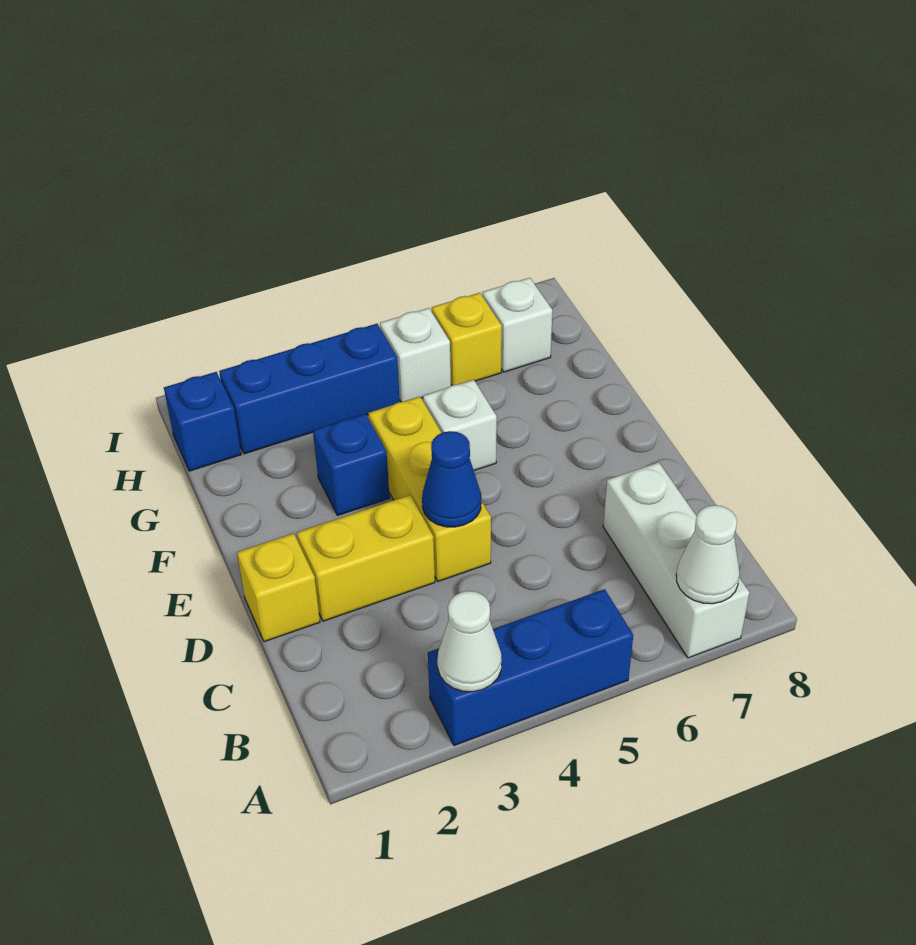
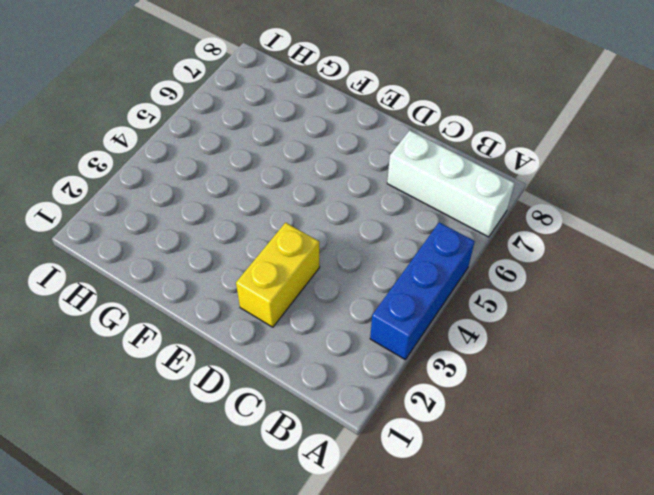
none -> yellow 1x1 brick [237,533,320,642]
none -> yellow 1x3 brick [368,397,491,581]
none -> blue 1x1 brick [313,414,390,515]

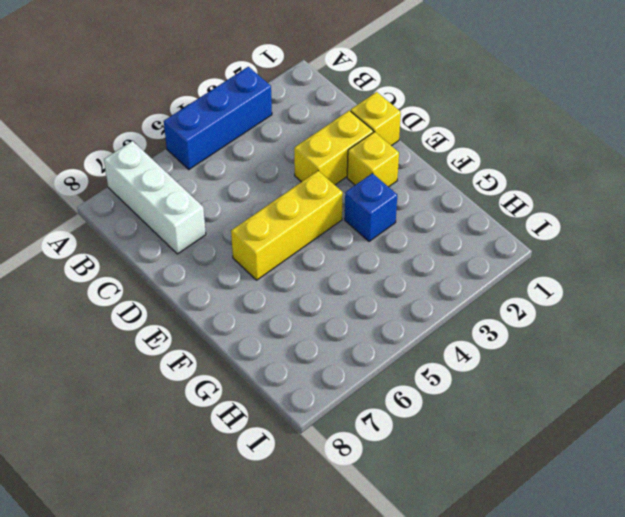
yellow 1x1 brick [347,132,399,187] -> yellow 1x1 brick moved to [432,293,502,385]
yellow 1x3 brick [231,171,343,280] -> yellow 1x3 brick turned to [368,397,491,581]
none -> white 1x1 brick [423,380,497,470]
none -> blue 1x1 brick [164,372,241,471]
none -> blue 1x3 brick [219,324,400,454]

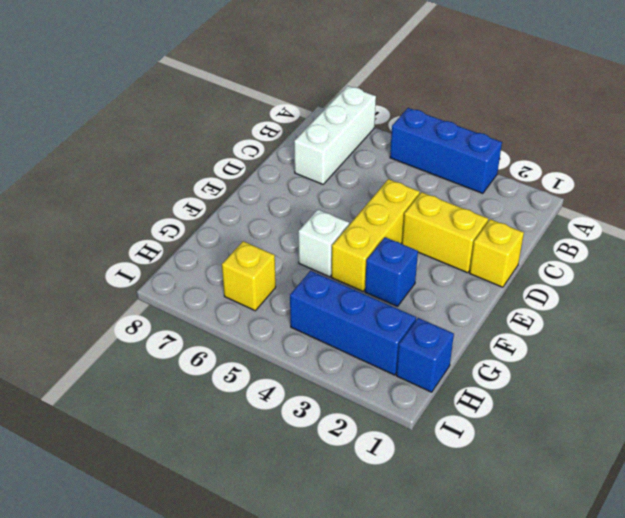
none -> white 1x1 brick [380,308,451,402]
none -> white 1x1 brick [482,278,552,372]
none -> white 1x1 cone [437,591,502,692]

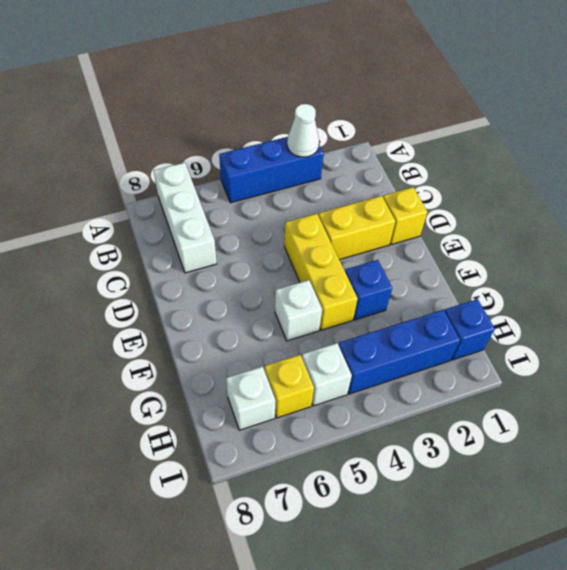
none -> white 1x1 cone [676,505,740,604]
none -> blue 1x1 cone [422,431,481,527]

